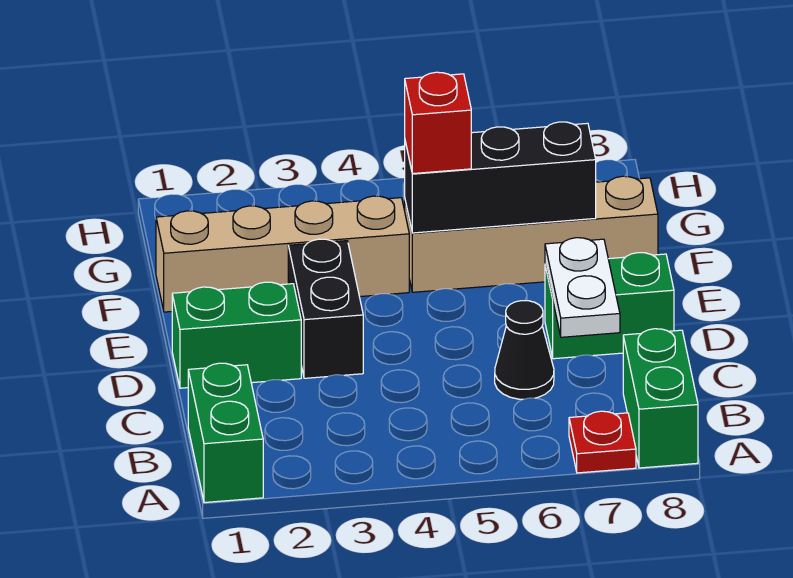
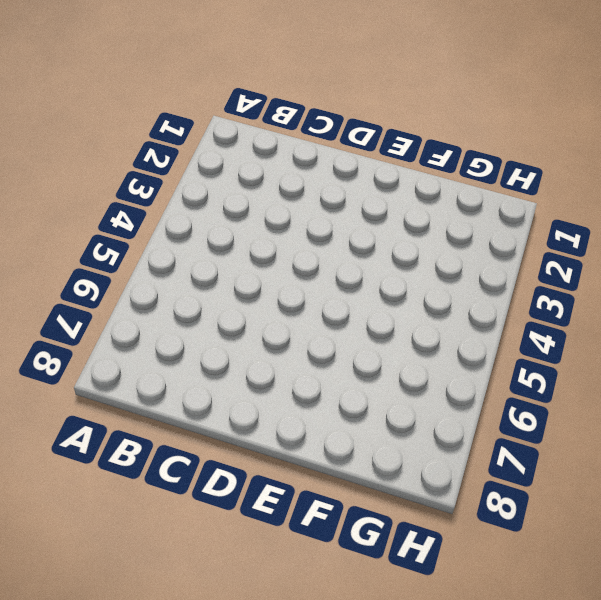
none -> green 1x2 brick [188,363,263,503]
none -> red 1x1 plate [569,411,636,473]
none -> green 1x2 brick [623,329,698,468]

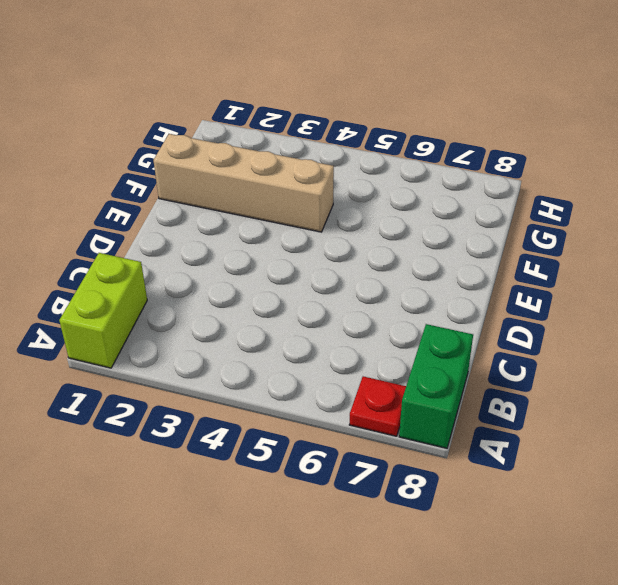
lime 1x2 brick [59,253,147,368] -> green 1x2 brick [188,363,263,503]
none -> black 1x1 cone [495,301,554,399]
none -> green 1x2 brick [172,282,301,388]
none -> black 1x2 brick [288,239,363,378]

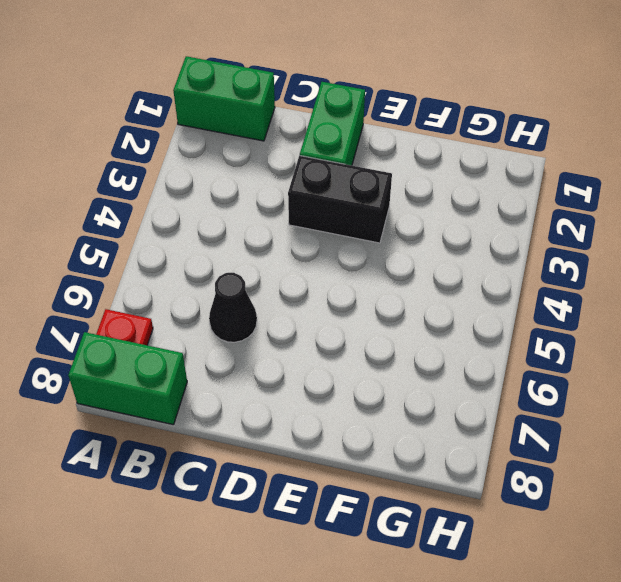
none -> green 1x2 brick [545,253,674,359]
none -> tan 1x4 brick [156,196,409,312]
none -> tan 1x4 brick [405,176,658,292]

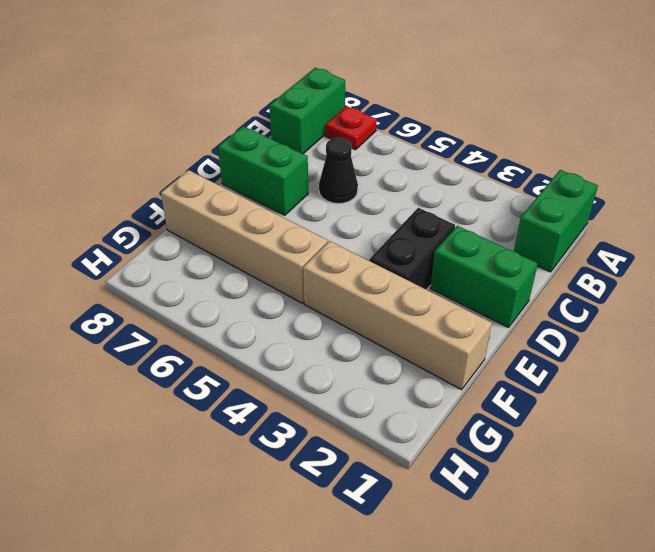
none -> white 1x2 plate [545,238,620,337]
none -> black 1x3 brick [405,122,596,233]
none -> red 1x1 brick [405,72,471,174]

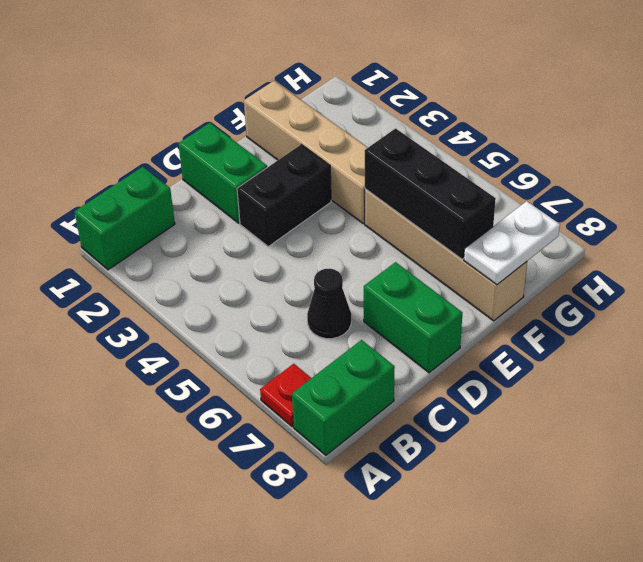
white 1x2 plate [464,201,560,285] -> white 1x2 plate moved to [545,238,620,337]
none -> red 1x1 brick [405,72,471,174]

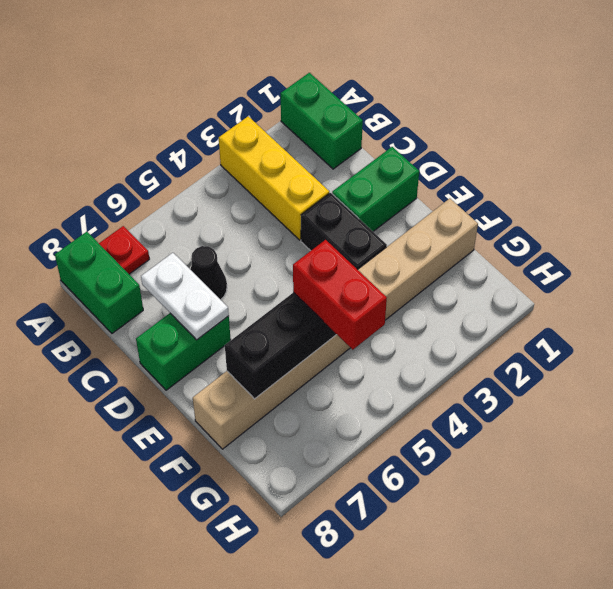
yellow 1x3 brick [219,116,329,240] -> none
red 1x2 brick [293,240,387,350] -> red 1x1 brick [405,72,471,174]

